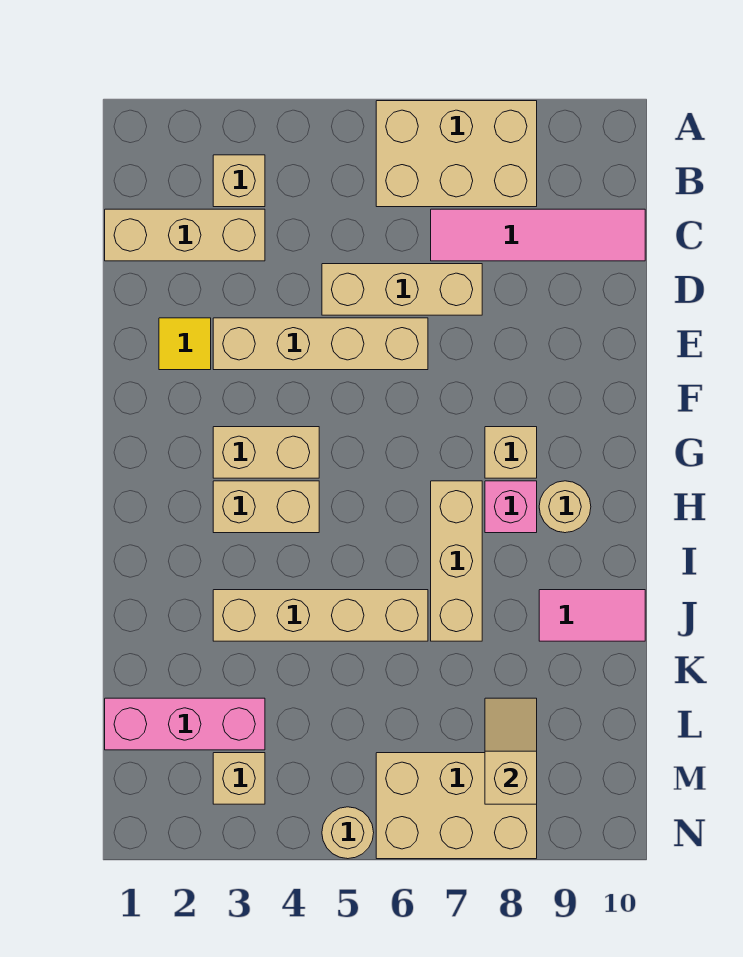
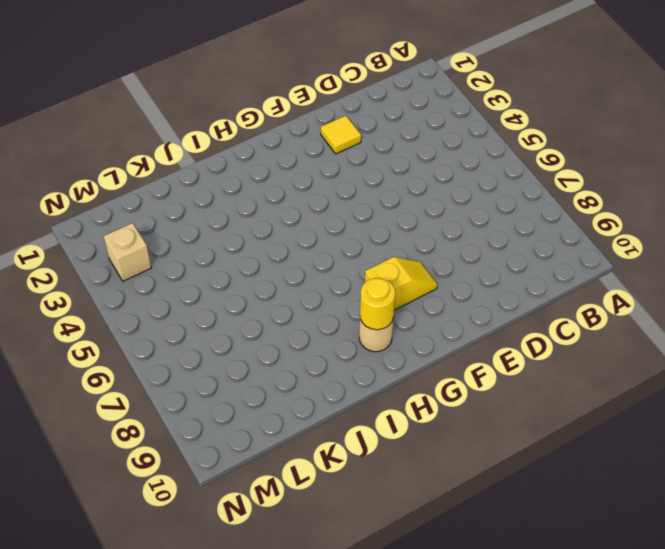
yellow 1x2 slope [365,257,437,310] -> tan 1x1 brick [485,427,537,478]
yellow 1x1 round brick [360,278,395,330] -> none
none -> tan 2x3 brick [376,101,537,207]
none -> tan 1x1 brick [213,155,265,207]
none -> tan 1x3 brick [105,209,265,261]

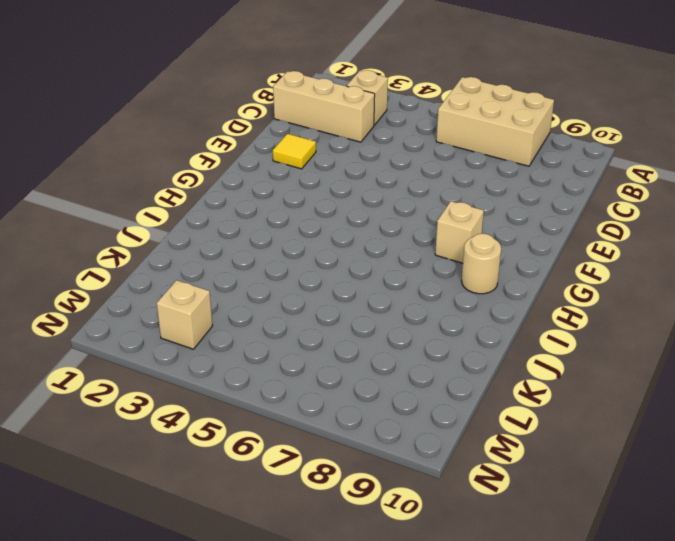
none -> pink 1x4 tile [431,209,645,261]
none -> tan 1x3 brick [322,264,482,315]
none -> tan 1x4 brick [213,318,428,370]

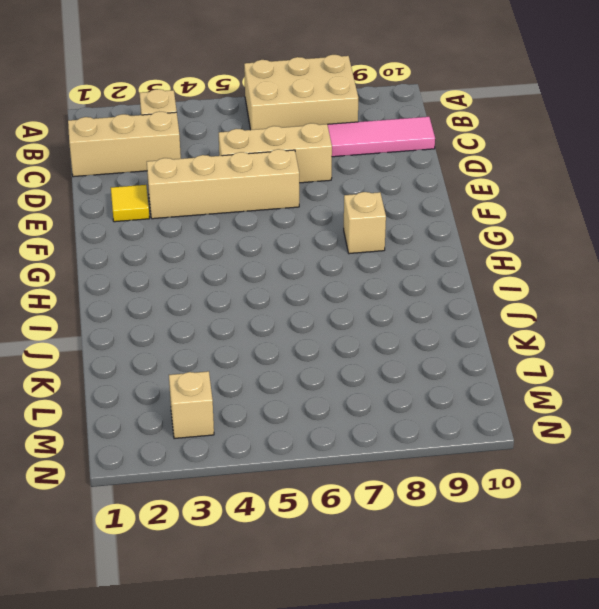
none -> tan 1x2 brick [213,427,319,478]
none -> tan 1x2 brick [213,481,319,533]
none -> tan 1x3 brick [431,481,482,641]

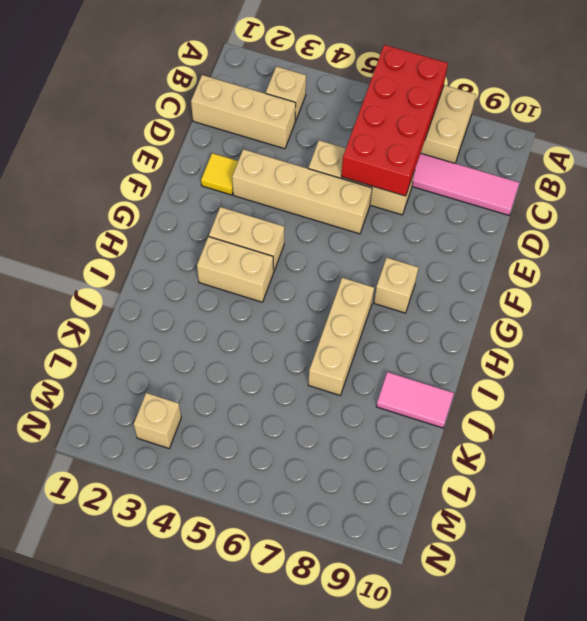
red 2x4 brick [341,45,448,196] -> none
none -> pink 1x1 brick [485,481,537,533]
none -> tan 1x1 round brick [539,481,591,533]
none -> tan 1x4 brick [213,590,428,641]

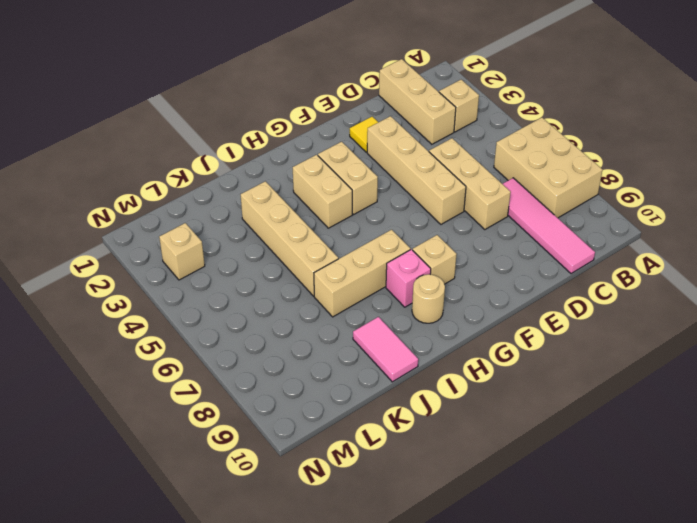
none -> pink 1x3 brick [105,698,265,750]
none -> tan 2x3 brick [376,753,537,859]
none -> tan 1x1 round brick [322,807,374,859]

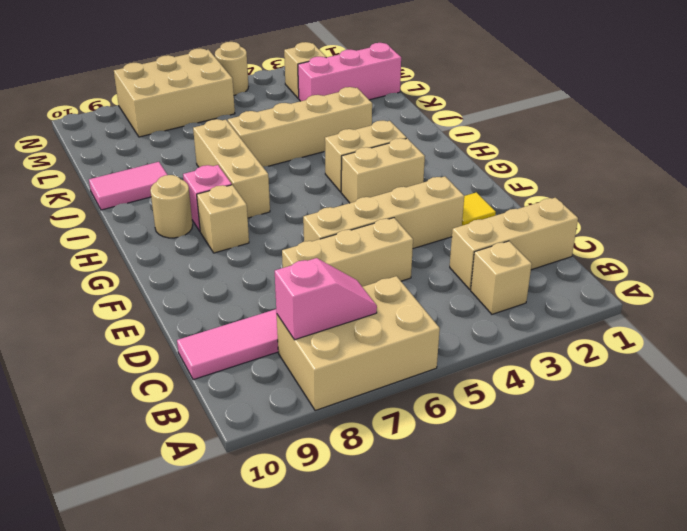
pink 1x2 slope [275,258,377,340] -> none
none -> tan 1x2 slope [485,698,537,804]

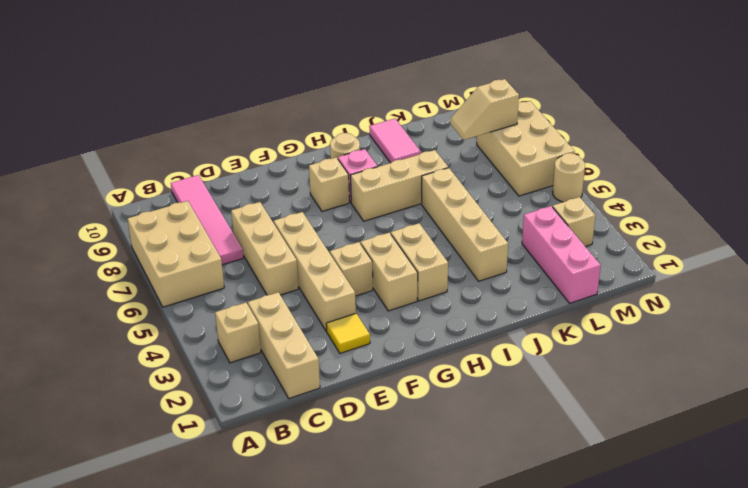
tan 1x1 brick [330,242,373,296] -> none

